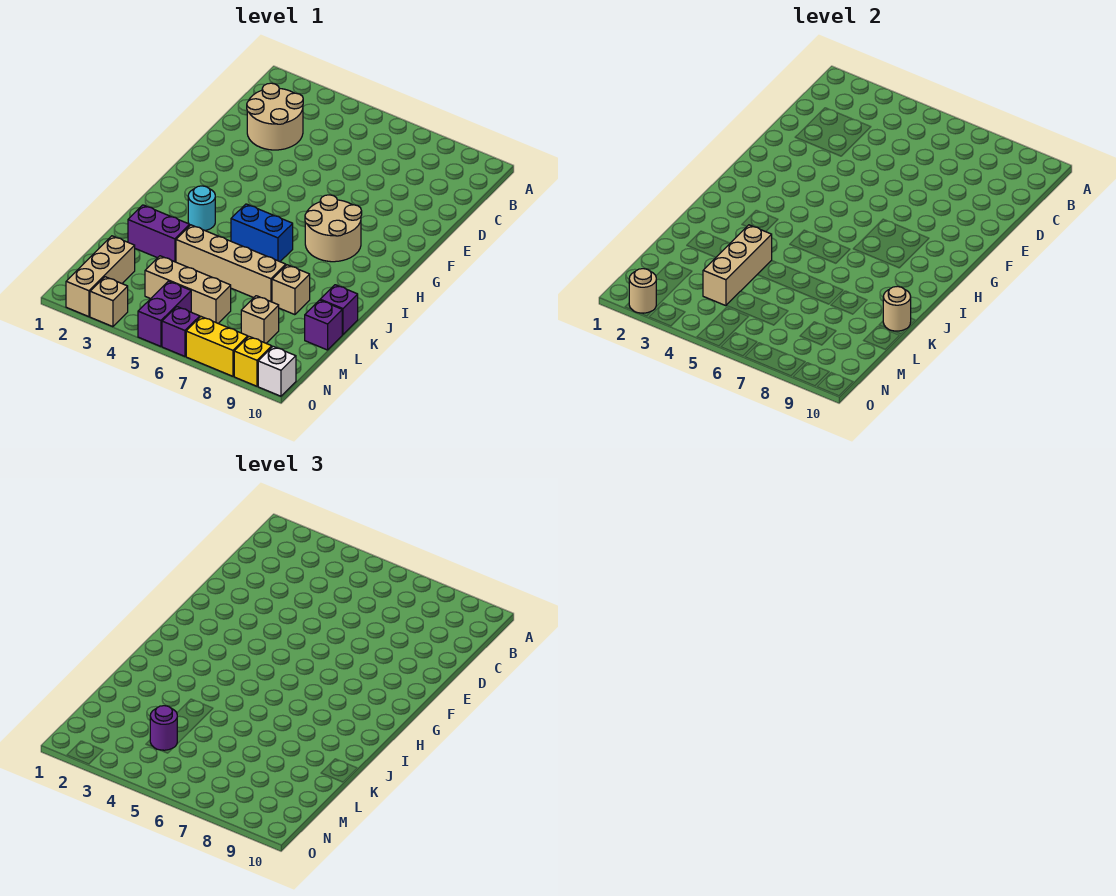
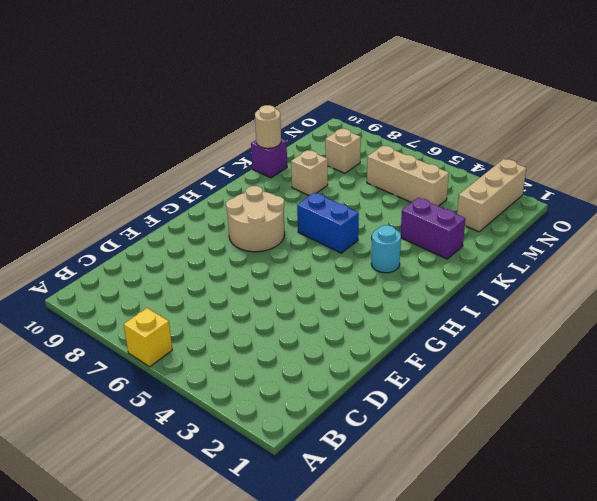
yellow 1x1 brick [124,308,172,367] -> yellow 1x1 brick moved to [234,337,272,386]
none -> tan 2x2 round brick [247,83,303,150]
none -> tan 1x4 brick [176,225,286,302]
none -> purple 1x1 brick [305,300,342,350]

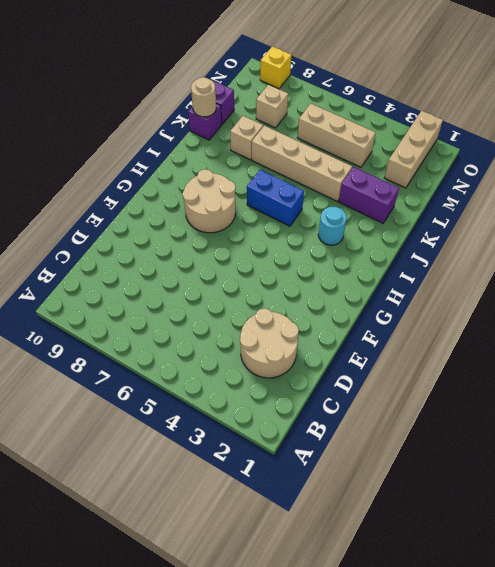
none -> purple 1x2 brick [138,281,191,346]
none -> tan 1x1 brick [90,277,128,327]
none -> purple 1x1 brick [162,307,200,356]

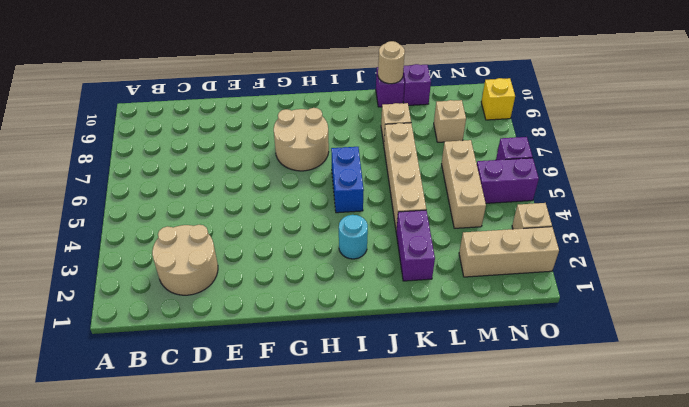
none -> yellow 1x2 brick [186,317,248,376]
none -> white 1x1 brick [258,346,296,396]
none -> tan 1x3 brick [703,225,772,306]

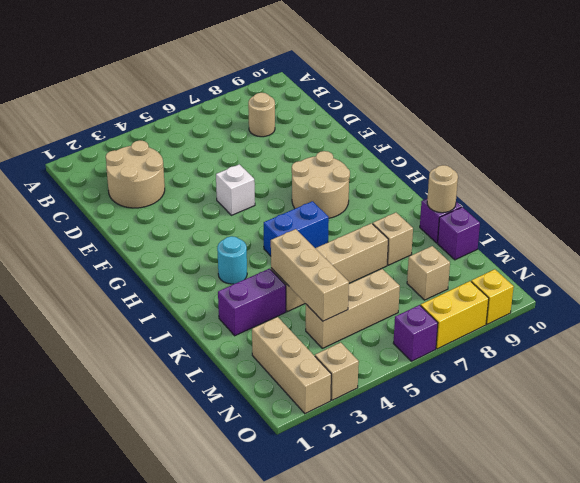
tan 1x1 round brick [248,93,275,137] -> tan 1x1 round brick moved to [629,269,656,313]
white 1x1 brick [216,164,255,215] -> white 1x1 brick moved to [258,346,296,396]
none -> purple 1x2 brick [138,281,191,346]
none -> purple 1x1 round brick [150,706,177,750]

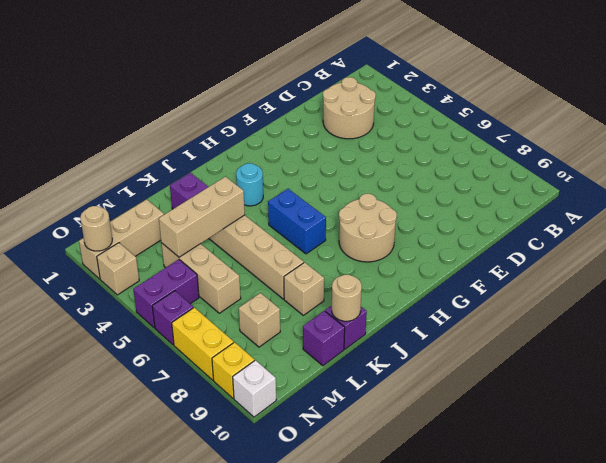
none -> purple 1x1 round brick [150,706,177,750]

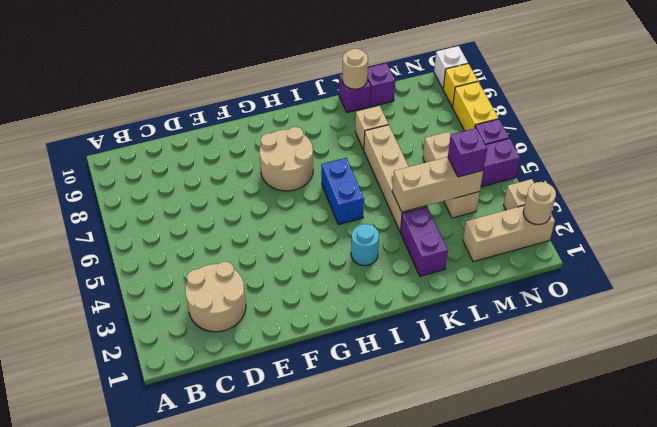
purple 1x1 brick [448,128,487,177] -> purple 1x1 round brick [150,706,177,750]
none -> tan 1x1 brick [241,296,279,343]

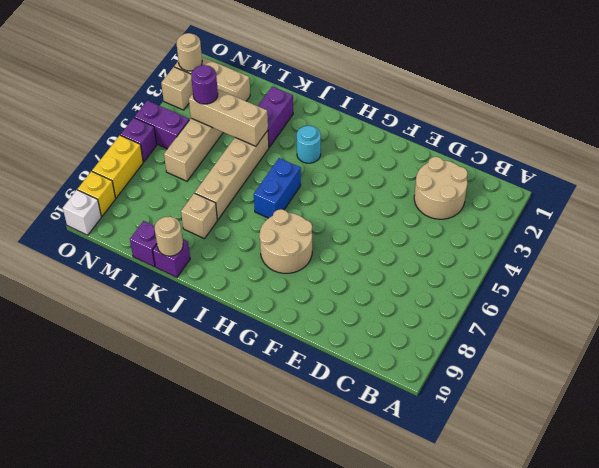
none -> tan 1x1 brick [241,296,279,343]

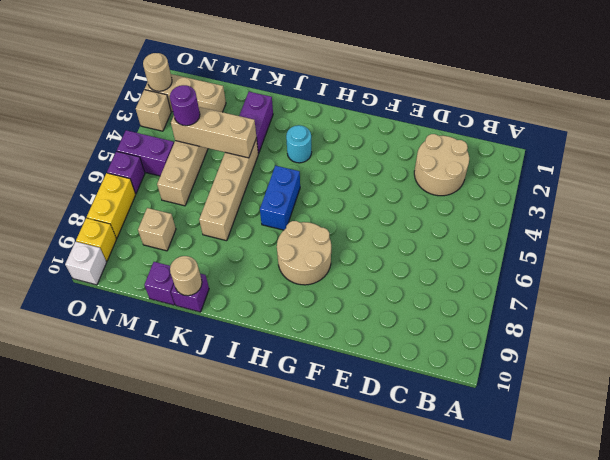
none -> tan 1x1 brick [272,265,310,315]

